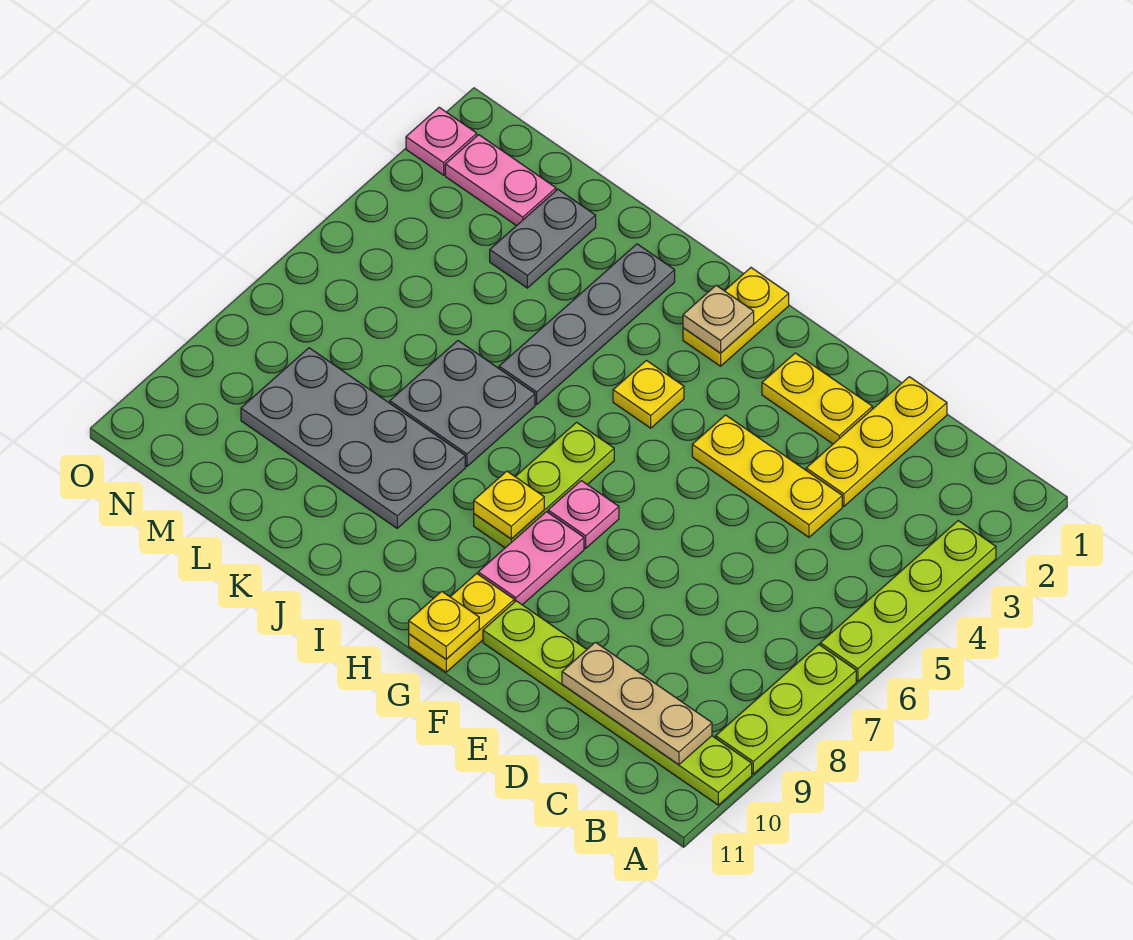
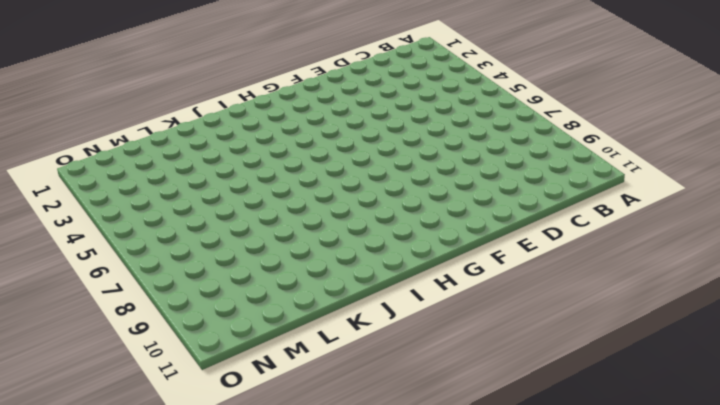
none -> lime 1x4 plate [820,521,996,681]
none -> lime 1x3 plate [716,644,856,774]
none -> lime 1x6 plate [483,601,752,805]

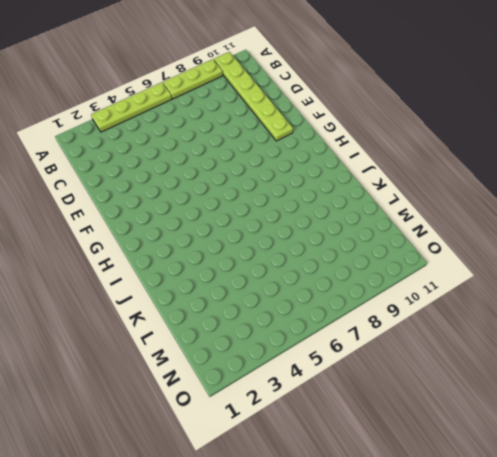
none -> yellow 1x3 plate [806,377,947,506]
none -> yellow 1x3 plate [692,415,842,537]
none -> yellow 1x2 plate [762,353,872,444]

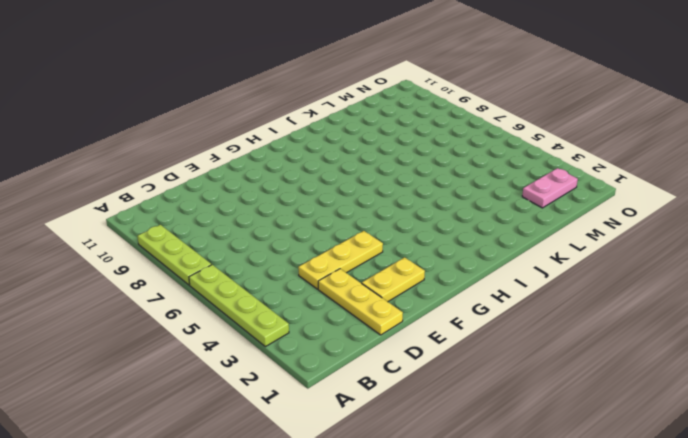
none -> lime 1x6 plate [483,601,752,805]
none -> pink 1x1 plate [548,481,619,548]
none -> pink 1x2 plate [478,512,584,605]

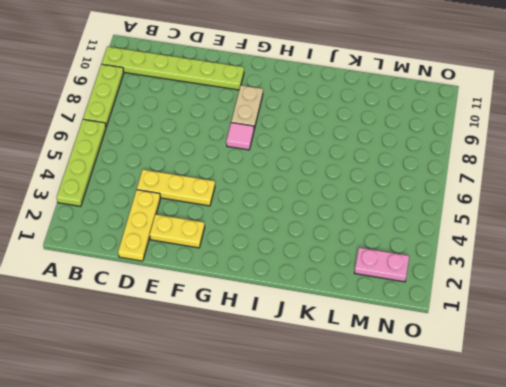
pink 1x1 tile [226,123,254,150] -> pink 1x1 plate [548,481,619,548]
tan 1x2 plate [231,85,263,129] -> pink 1x2 plate [478,512,584,605]
none -> yellow 1x2 plate [409,574,514,672]
none -> yellow 1x2 plate [683,268,789,366]
none -> yellow 1x1 plate [613,360,684,428]

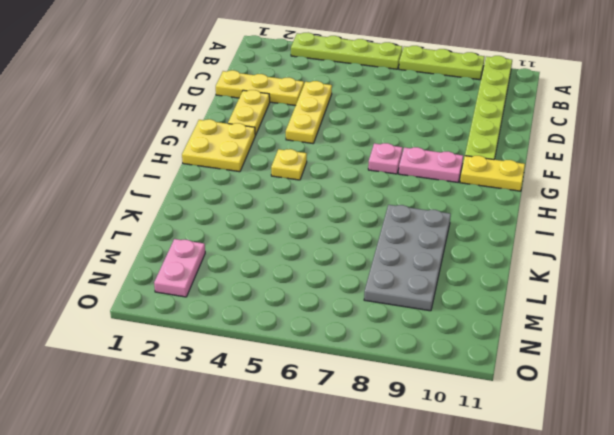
yellow 2x2 plate [182,119,255,172] -> yellow 1x2 plate [683,268,789,366]
none -> lime 1x3 plate [474,422,614,548]
none -> grey 1x4 plate [499,244,675,404]
none -> grey 2x2 plate [390,341,535,466]

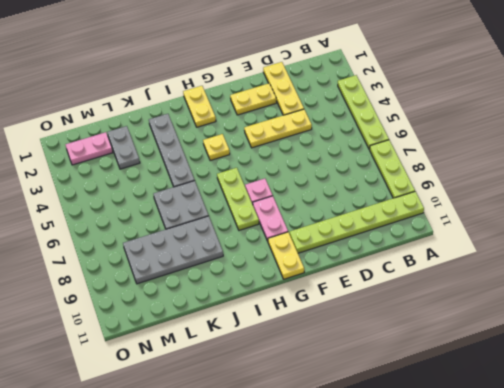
none -> pink 1x1 plate [406,107,477,175]
none -> tan 1x3 plate [562,642,712,765]
none -> yellow 1x1 plate [409,591,479,659]

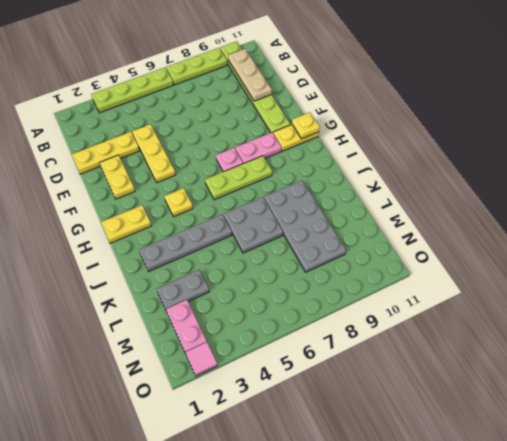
pink 1x1 tile [185,342,218,376] -> pink 1x1 plate [406,107,477,175]
none -> tan 1x1 plate [683,285,754,353]
none -> yellow 1x1 plate [474,471,544,539]

